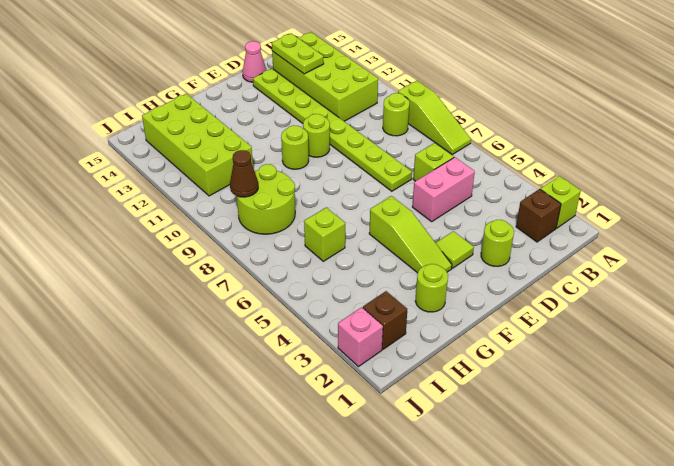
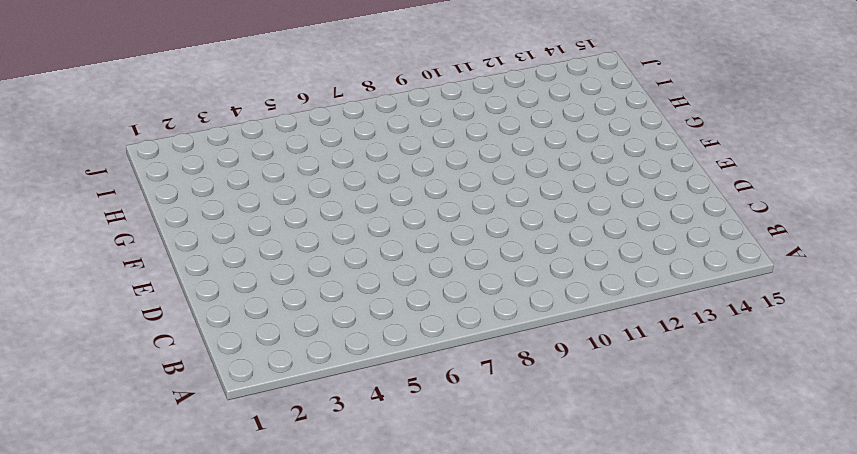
none -> lime 1x1 brick [540,176,581,228]
none -> lime 1x3 slope [398,81,471,154]
none -> brown 1x1 brick [516,189,561,242]

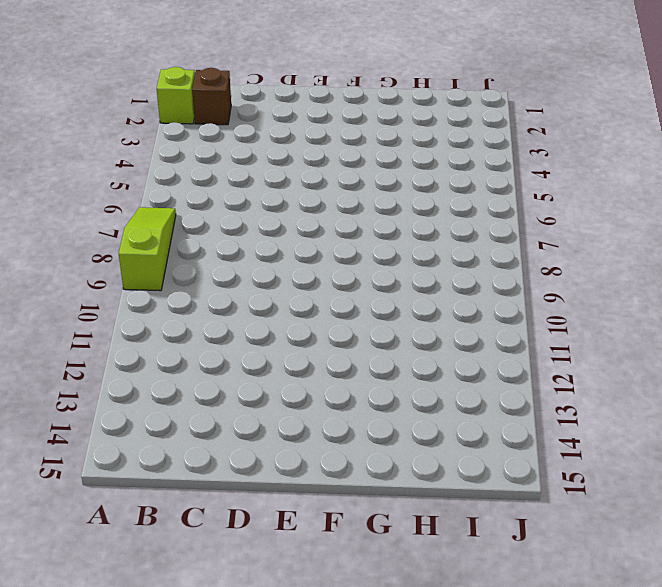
none -> lime 1x1 round brick [383,93,410,136]
none -> lime 2x4 brick [272,32,378,121]
none -> pink 1x2 brick [412,157,475,222]

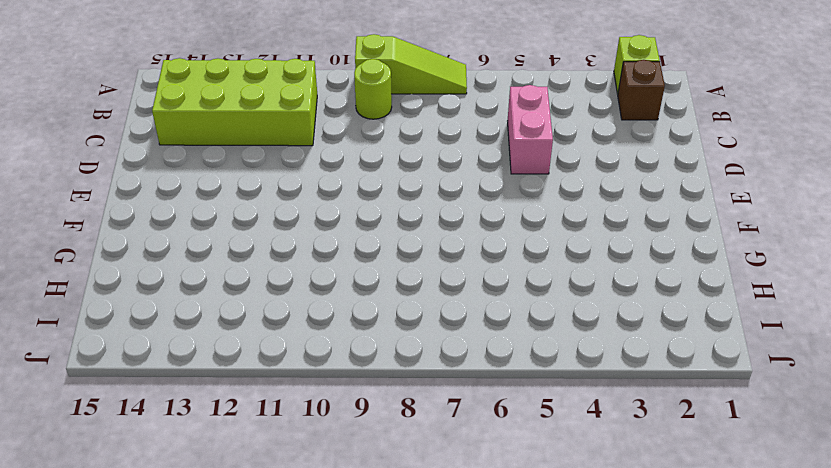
none -> lime 1x1 brick [413,143,454,181]
none -> lime 1x1 round brick [481,220,514,266]
none -> lime 1x8 plate [253,69,412,191]

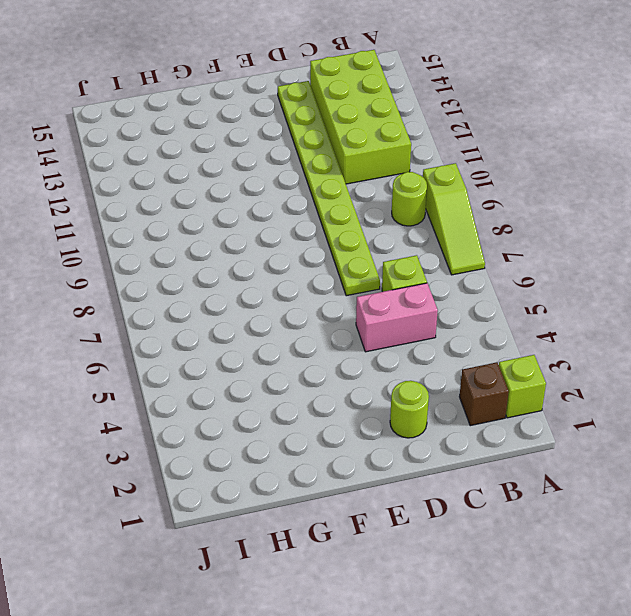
none -> pink 1x1 cone [242,41,266,82]
none -> lime 1x1 tile [436,231,474,268]
none -> lime 1x1 round brick [303,114,330,157]

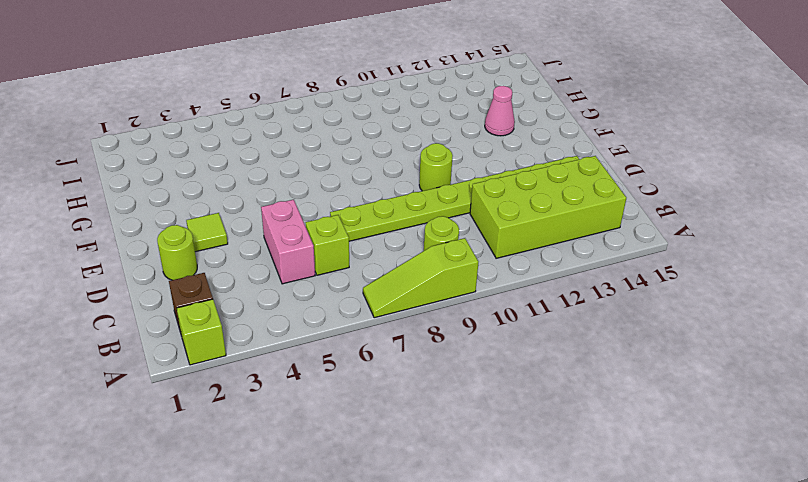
pink 1x1 cone [485,86,515,136] -> pink 1x1 cone moved to [242,41,266,82]
none -> lime 1x3 slope [369,196,452,273]
none -> lime 1x1 round brick [281,125,309,169]
none -> lime 1x1 round brick [415,264,448,312]

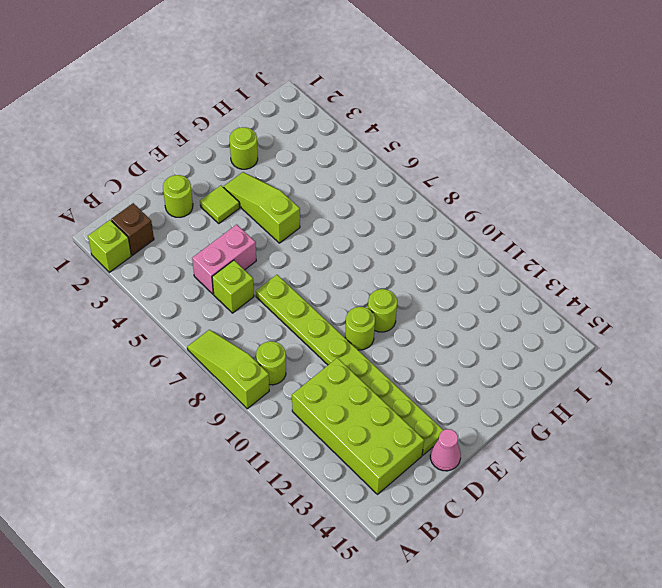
none -> lime 1x1 brick [304,207,345,261]
none -> lime 2x2 round brick [237,164,295,234]
none -> lime 2x4 brick [142,94,253,196]

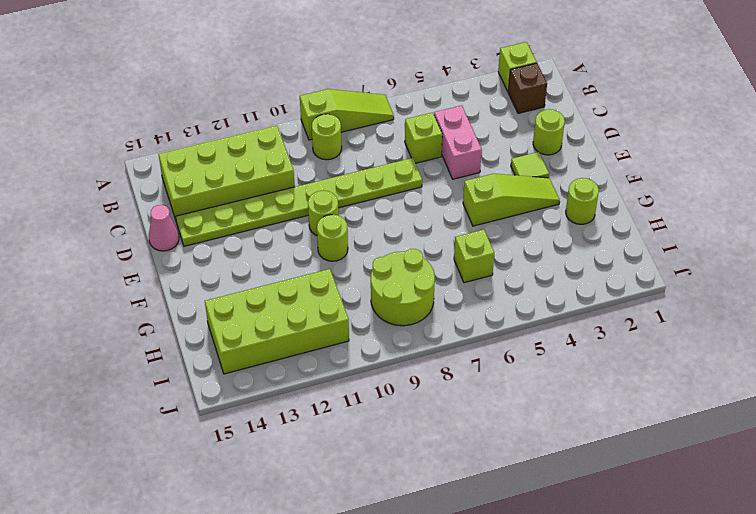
none -> brown 1x1 brick [363,291,407,349]
none -> pink 1x1 brick [338,307,383,367]
none -> lime 1x2 plate [272,33,324,74]

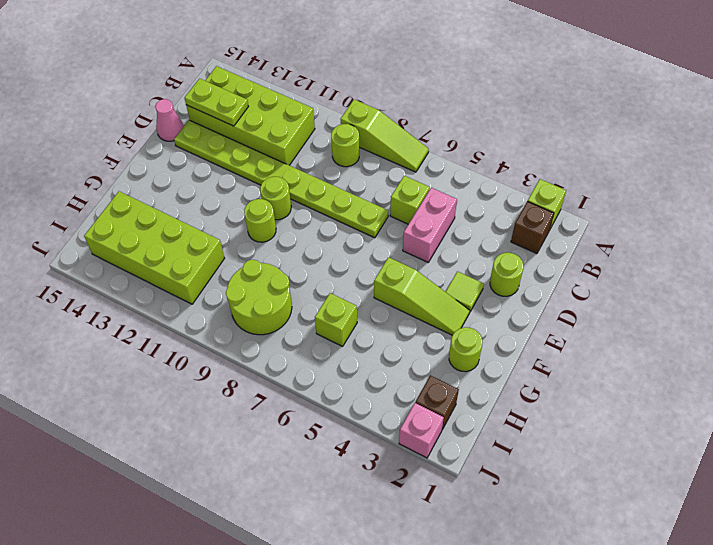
none -> brown 1x1 cone [230,150,258,197]

